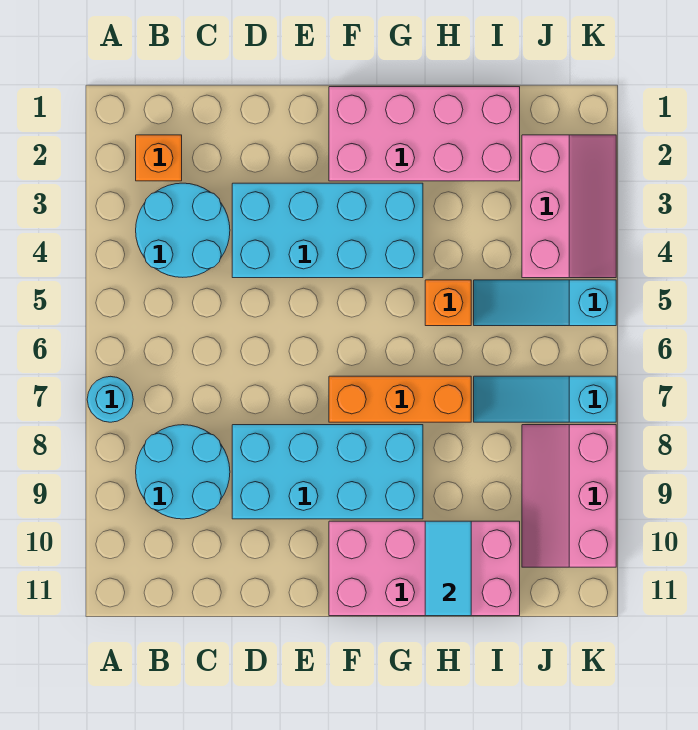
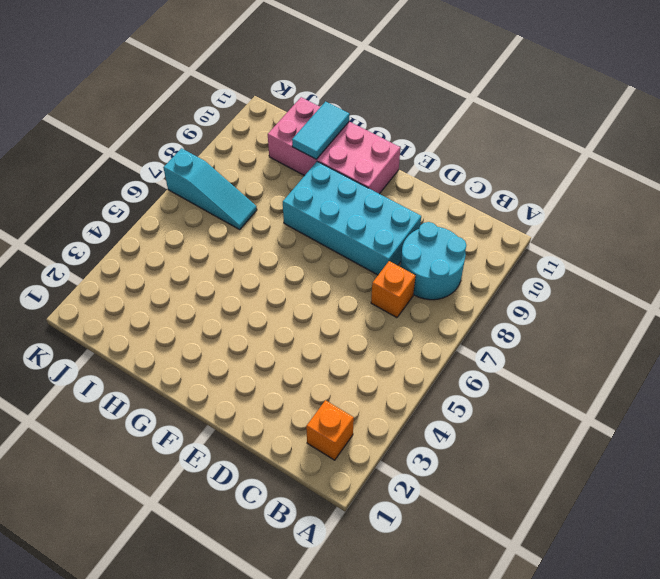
orange 1x1 brick [371,261,416,318] -> orange 1x1 brick moved to [425,280,471,326]
none -> cyan 1x1 round brick [87,376,133,422]
none -> cyan 2x2 round brick [136,183,230,277]
none -> cyan 2x4 brick [232,183,423,278]

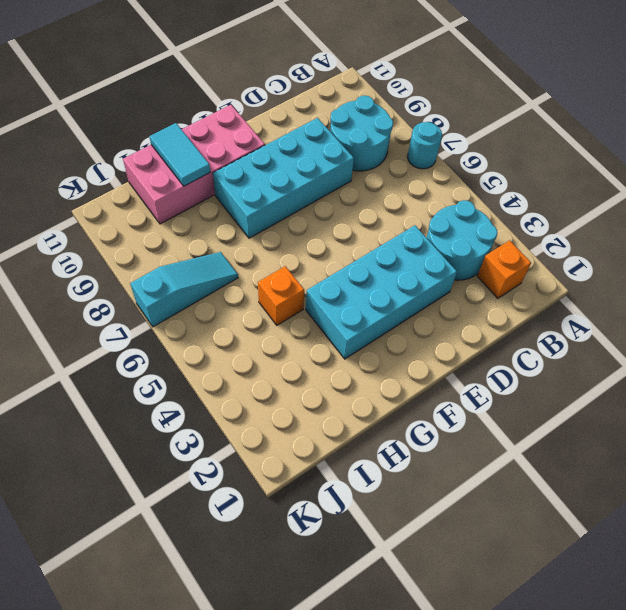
none -> pink 2x4 brick [329,87,520,181]
none -> orange 1x3 brick [329,376,471,422]
none -> cyan 1x3 slope [474,280,616,326]

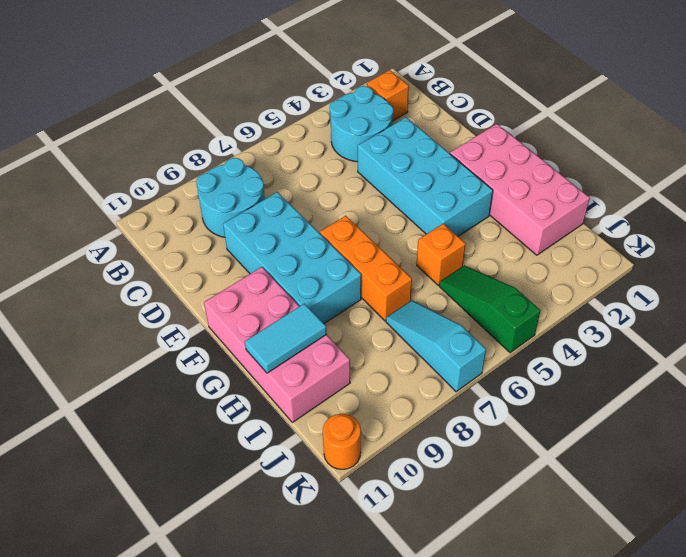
green 1x3 slope [439,266,540,353] -> cyan 1x3 slope [474,280,616,326]
orange 1x1 round brick [323,414,361,469] -> none
none -> cyan 1x1 round brick [87,376,133,422]
none -> pink 2x3 slope [522,135,616,278]
none -> pink 2x3 slope [522,425,616,567]

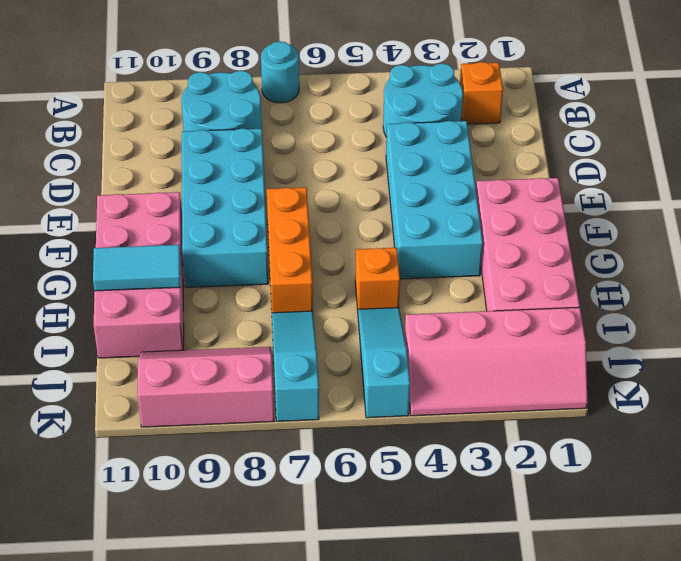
pink 2x4 slope [405,307,587,416] -> pink 2x3 slope [522,135,616,278]

